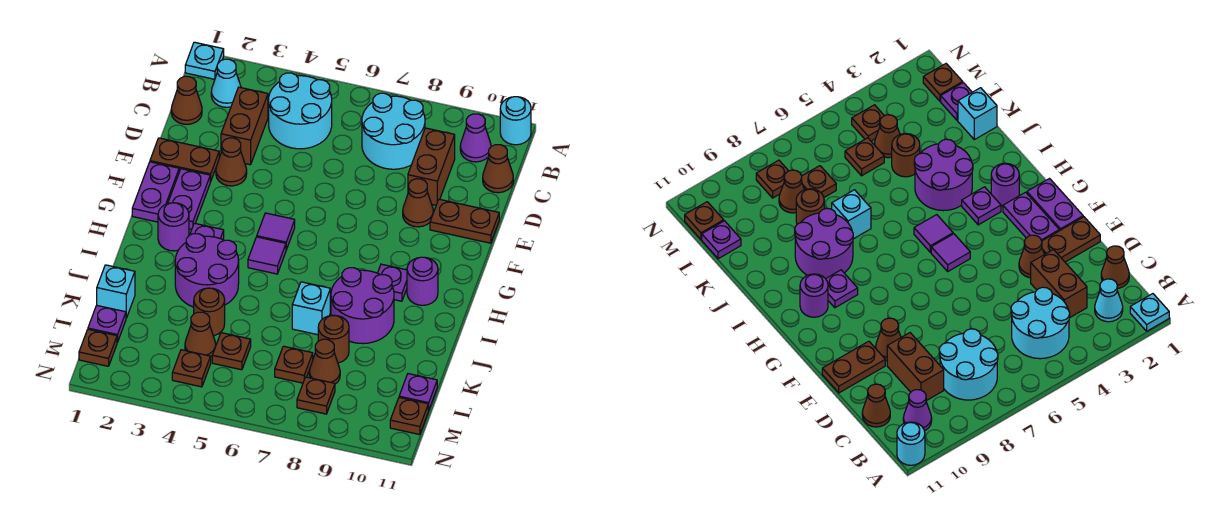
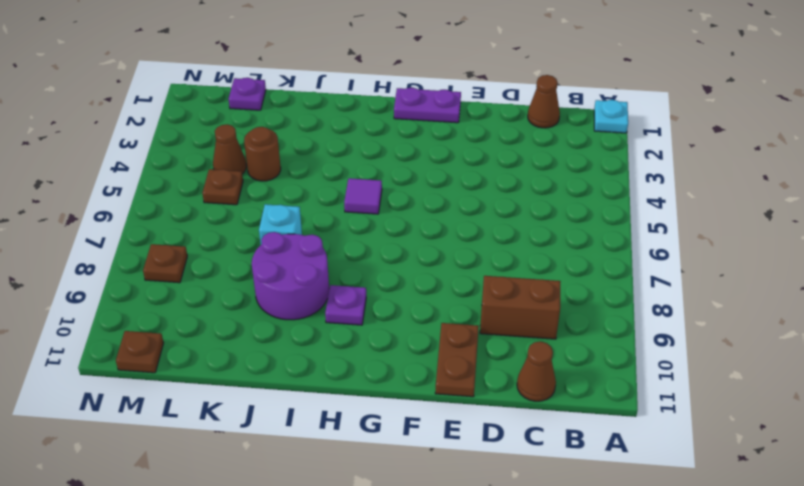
none -> cyan 1x1 round brick [500,97,531,145]
none -> cyan 1x1 cone [211,59,241,107]
none -> cyan 2x2 round brick [269,73,332,149]
none -> cyan 2x2 round brick [362,93,425,169]

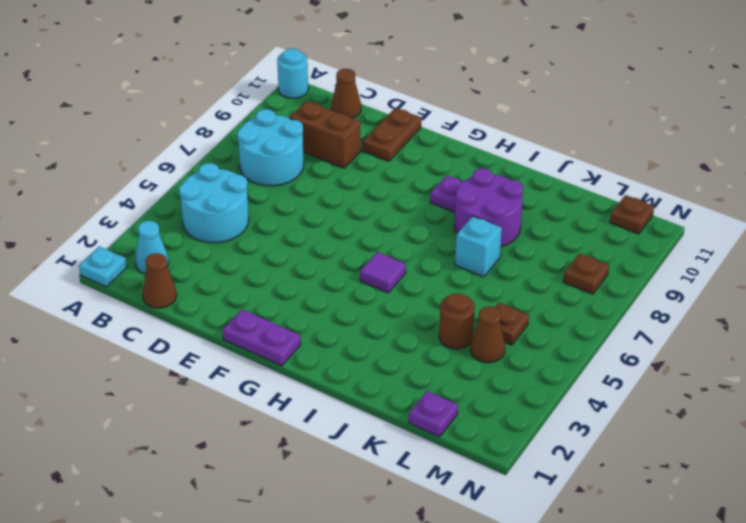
none -> purple 1x1 cone [460,114,491,162]
none -> brown 1x2 brick [221,87,268,165]
none -> brown 1x2 plate [150,138,219,182]
none -> brown 1x1 cone [216,138,247,186]

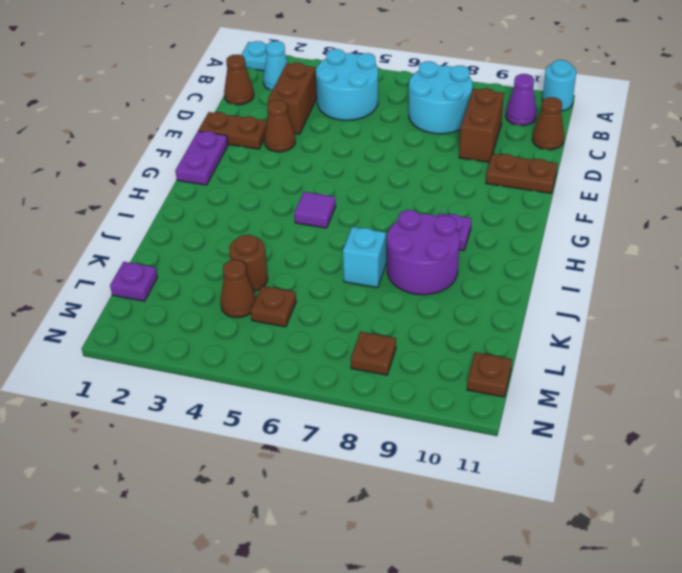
none -> brown 1x1 cone [403,179,433,227]
none -> purple 1x2 plate [168,169,210,229]
none -> purple 1x1 tile [257,213,295,250]
none -> purple 1x1 round brick [158,203,189,251]

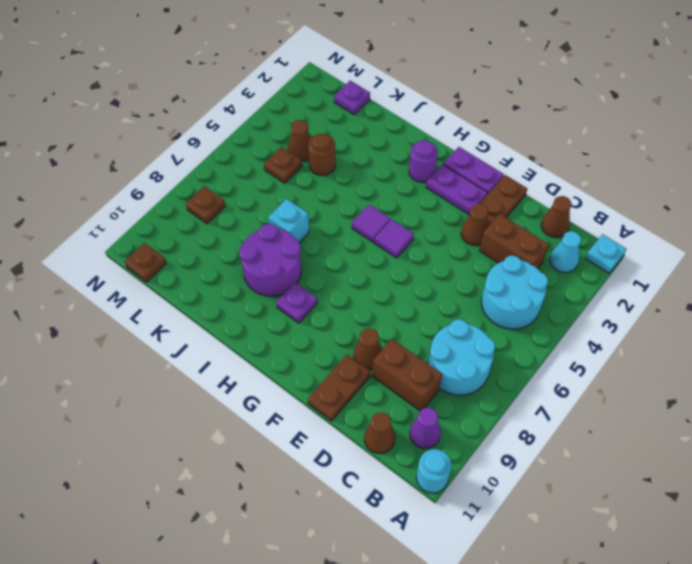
none -> purple 1x1 plate [190,223,224,240]
none -> purple 1x1 round brick [407,257,438,305]
none -> purple 2x2 round brick [175,234,239,307]
none -> cyan 1x1 brick [97,265,135,318]

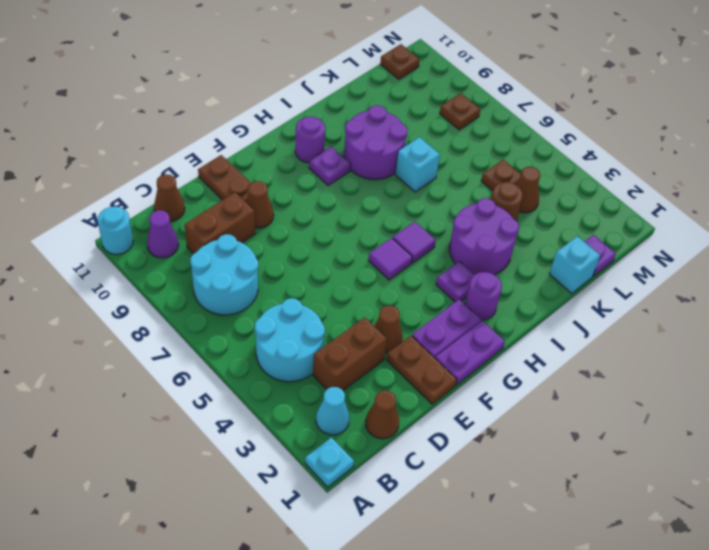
none -> brown 1x1 round brick [318,315,349,363]
none -> brown 1x1 plate [275,346,313,383]
none -> brown 1x1 cone [309,339,340,384]
none -> purple 1x1 plate [399,374,437,410]

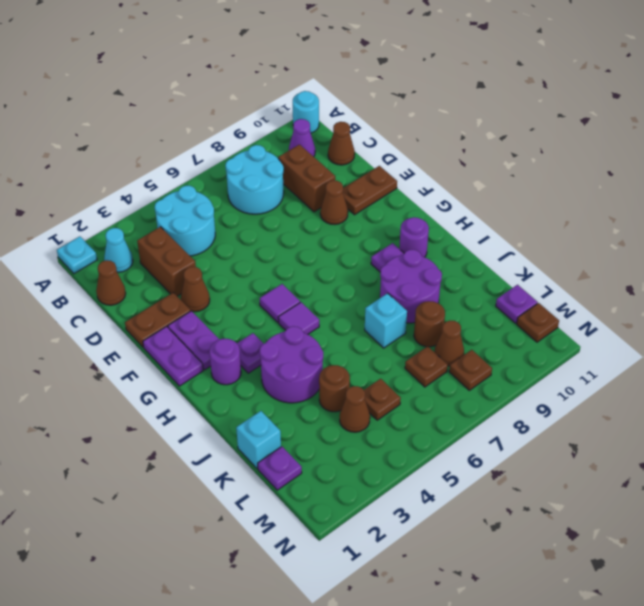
none -> brown 1x1 plate [79,329,117,366]
none -> brown 1x1 plate [172,350,211,387]

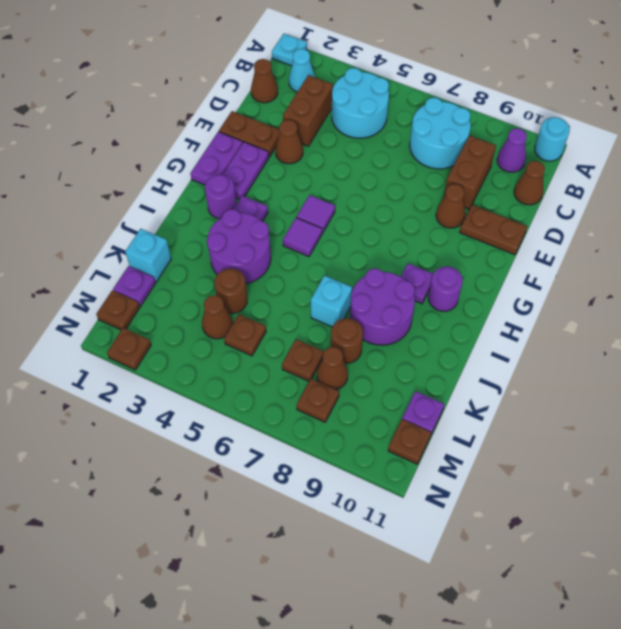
brown 1x1 plate [107,328,151,370] -> brown 1x1 plate moved to [172,350,211,387]

